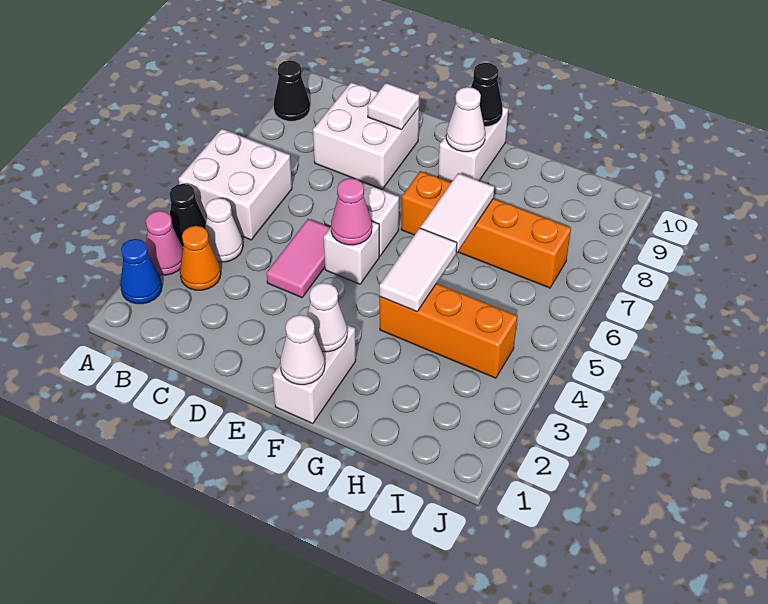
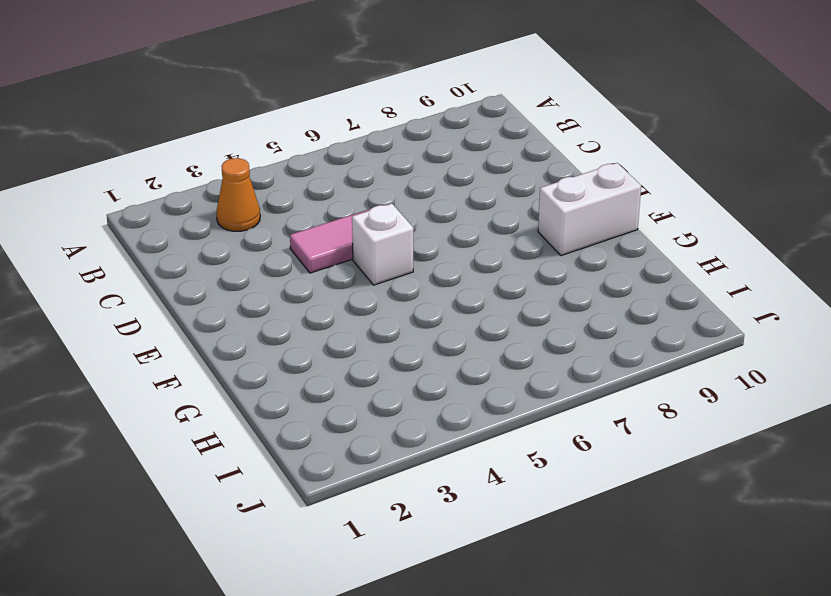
none -> blue 1x1 cone [120,239,162,304]
none -> pink 1x1 cone [146,211,183,275]
none -> black 1x1 cone [169,184,206,247]

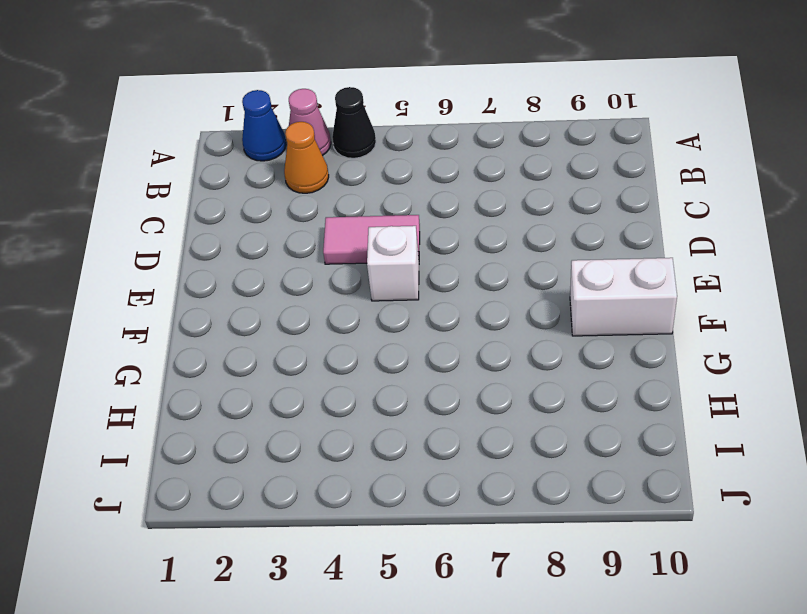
none -> white 2x2 brick [178,129,292,240]
none -> black 1x1 cone [273,60,310,121]
none -> white 1x1 cone [205,198,243,262]

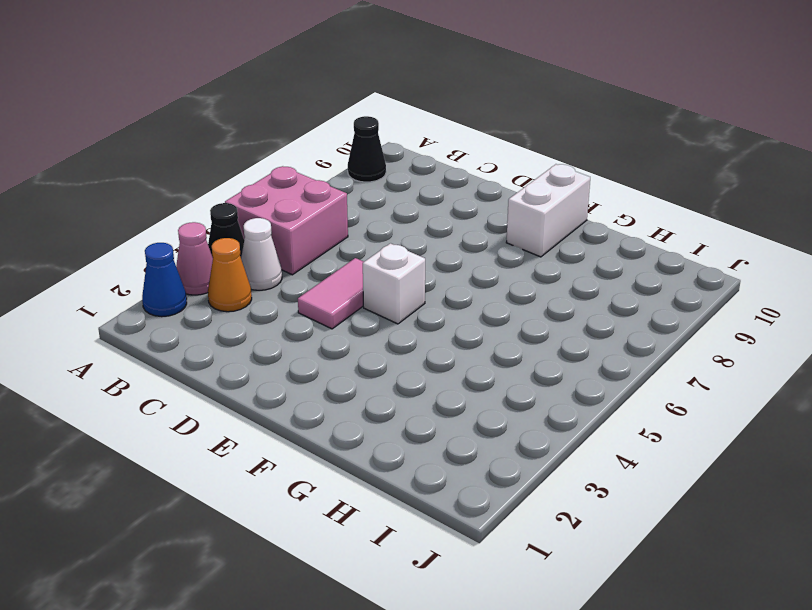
pink 2x2 brick [225,166,348,275] -> white 2x2 brick [178,129,292,240]
none -> white 2x2 brick [313,82,419,189]
none -> white 1x1 brick [363,183,399,256]
none -> white 1x2 brick [272,325,356,424]

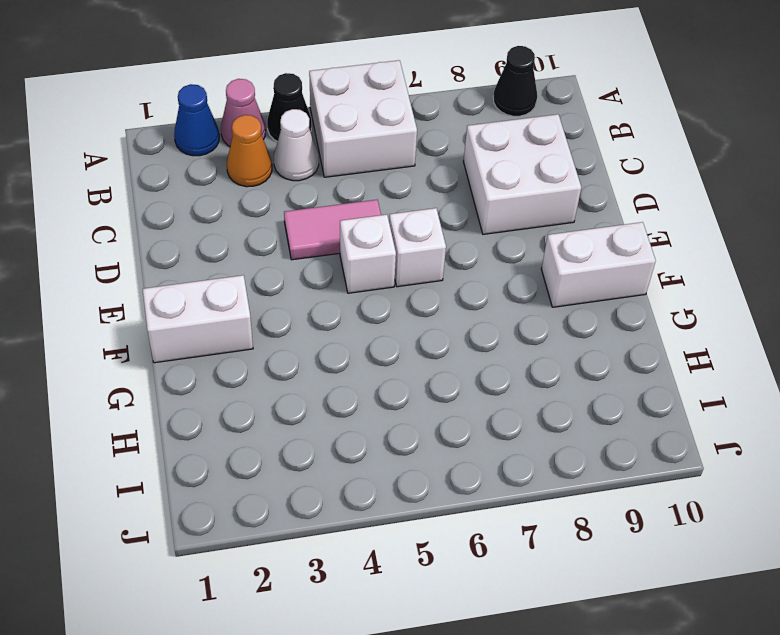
none -> orange 1x4 brick [401,171,571,288]
none -> orange 1x3 brick [379,283,517,378]
none -> white 1x1 tile [368,83,419,130]

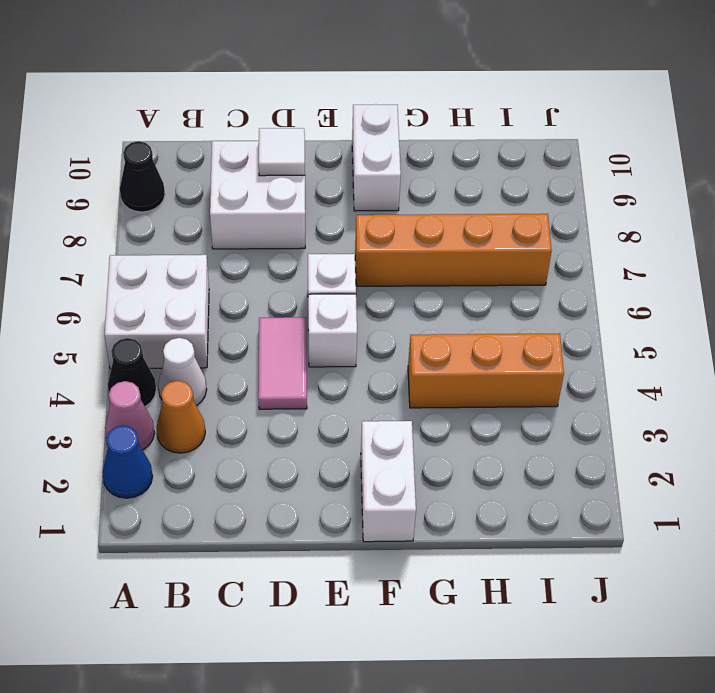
none -> pink 1x1 cone [331,178,372,245]
none -> white 1x1 cone [280,315,325,385]
none -> white 1x1 cone [307,283,347,352]

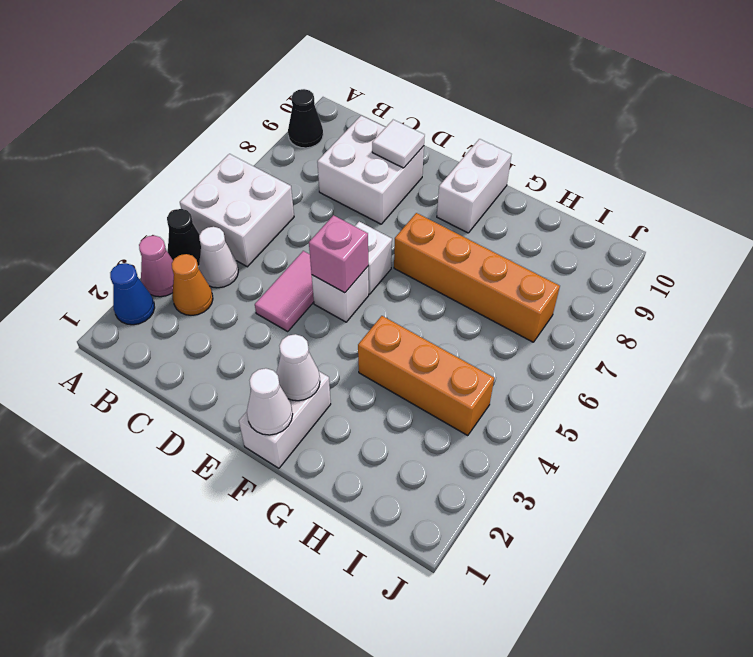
pink 1x1 brick [309,215,368,293] -> pink 1x1 cone [331,178,372,245]
none -> white 1x1 cone [446,87,485,152]
none -> black 1x1 cone [471,63,503,127]
none -> white 1x2 tile [379,228,457,312]

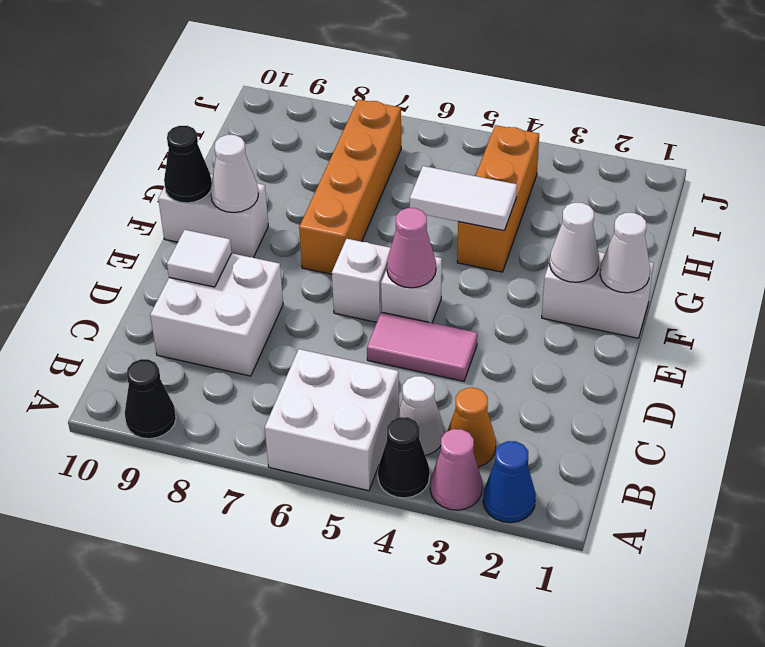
none -> white 1x2 tile [421,173,494,252]

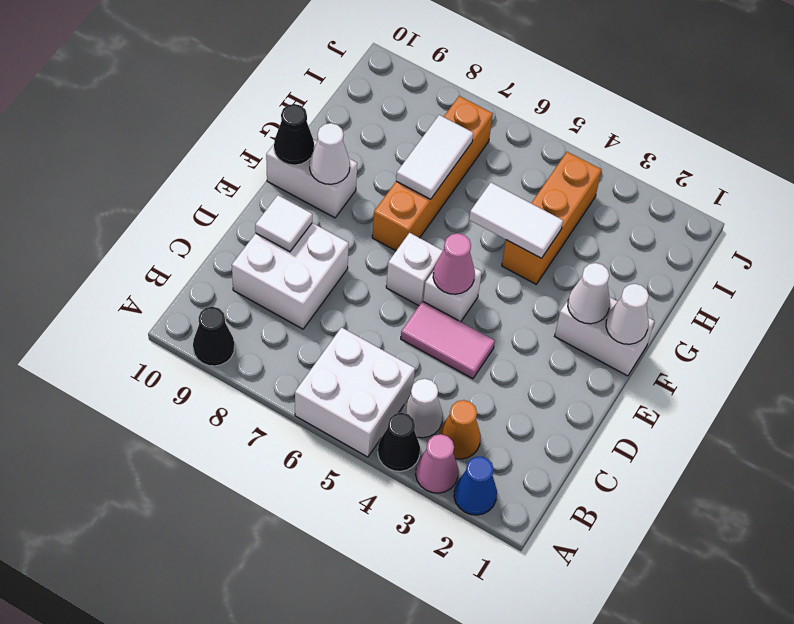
white 1x2 tile [396,115,473,199] -> white 1x2 tile turned to [421,173,494,252]

